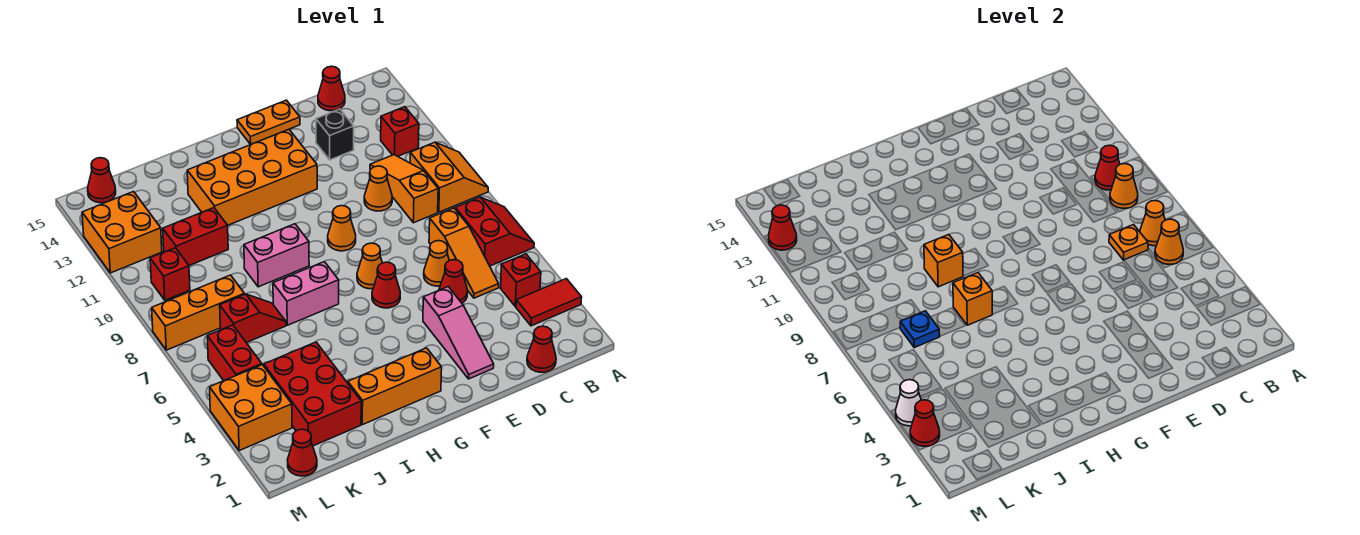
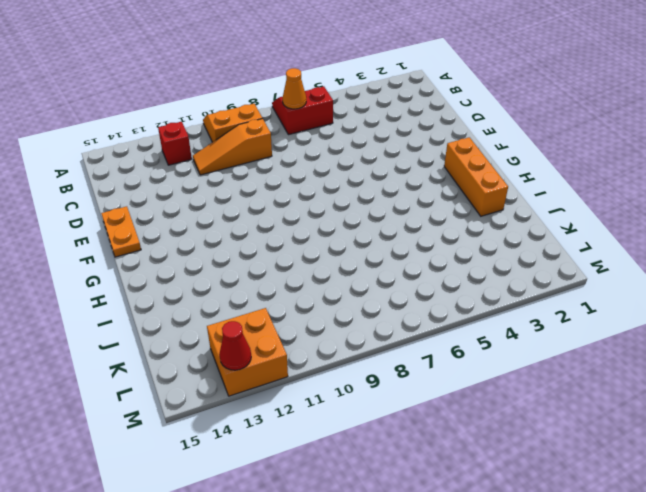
none -> red 1x2 tile [516,279,582,326]
none -> red 1x1 brick [501,254,541,306]
none -> red 1x1 cone [527,326,556,372]
none -> orange 1x3 slope [429,208,499,298]

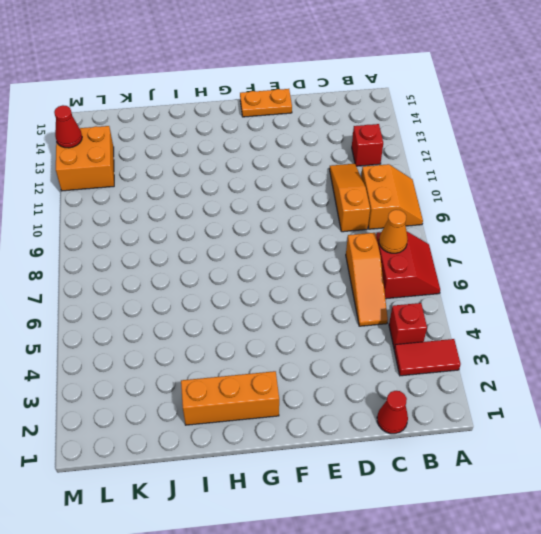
none -> red 1x1 cone [318,66,345,111]
none -> red 1x1 cone [439,260,468,303]
none -> orange 1x1 cone [424,241,449,286]
none -> orange 1x1 cone [364,166,392,211]

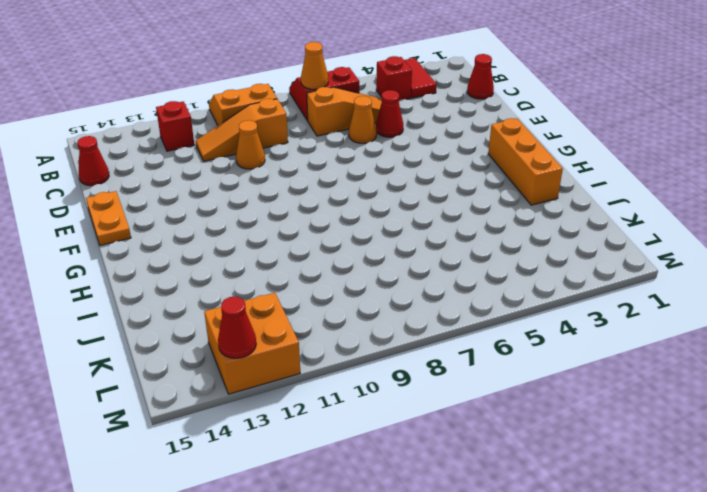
none -> black 1x1 brick [316,109,354,160]
none -> pink 1x3 slope [423,287,494,379]
none -> red 1x1 cone [372,262,400,308]
none -> orange 1x1 cone [357,243,382,289]

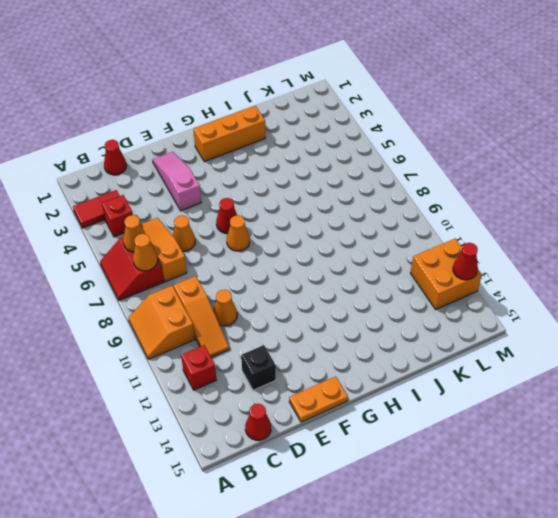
none -> red 1x1 cone [439,260,468,303]
none -> orange 1x1 cone [328,206,356,251]
none -> orange 2x4 brick [187,129,317,225]
none -> pink 1x2 brick [273,262,339,325]

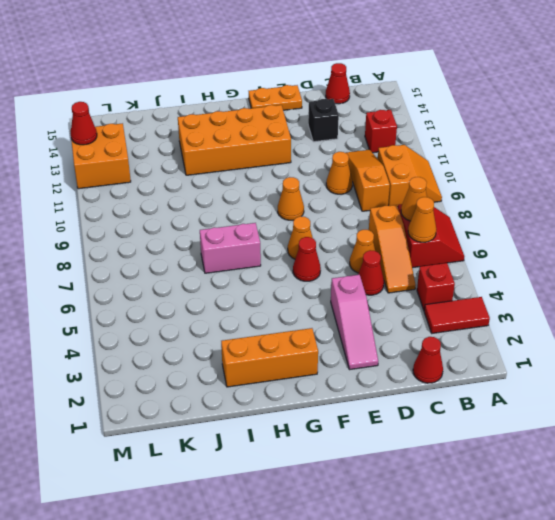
none -> pink 1x2 brick [244,224,309,287]
none -> red 2x3 brick [264,342,361,446]
none -> red 1x2 slope [220,294,286,343]
none -> red 1x2 brick [163,208,228,266]

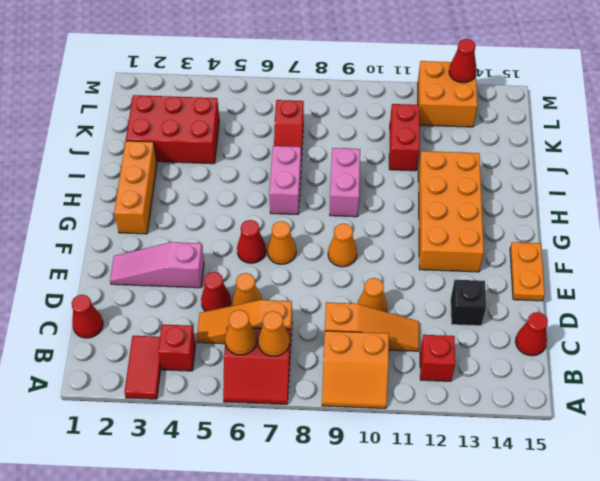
none -> orange 1x3 brick [152,275,244,350]
none -> red 1x1 cone [288,429,317,476]
none -> orange 2x2 brick [210,365,292,451]
none -> red 1x2 brick [207,325,262,381]

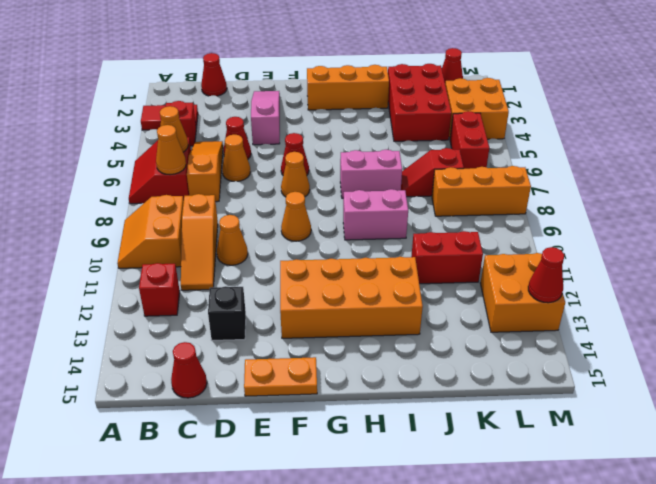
none -> red 1x1 brick [150,248,190,300]
none -> red 1x1 cone [88,158,116,203]
none -> orange 1x1 cone [1110,164,1138,208]
none -> red 1x1 cone [1095,145,1120,190]

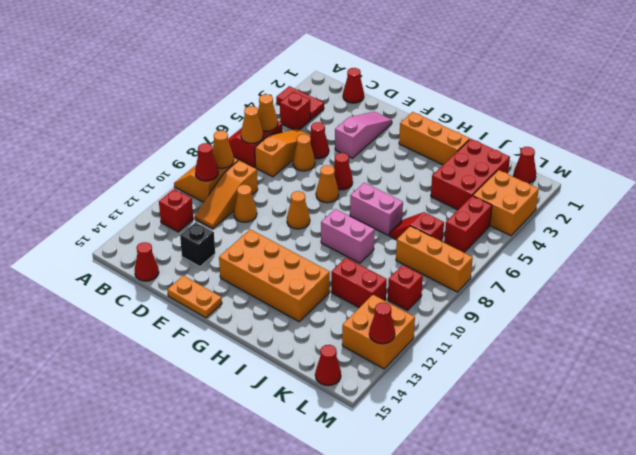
none -> orange 1x1 plate [1109,225,1148,260]
none -> orange 1x1 brick [953,273,992,325]
none -> orange 1x1 brick [924,234,963,287]
none -> blue 1x1 plate [900,311,940,347]

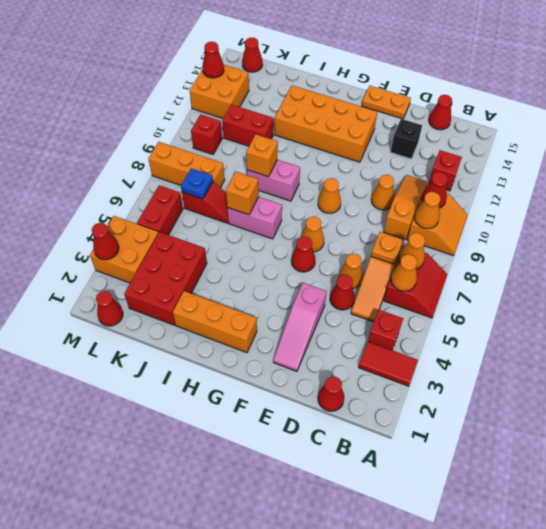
none -> white 1x1 cone [896,380,921,426]

